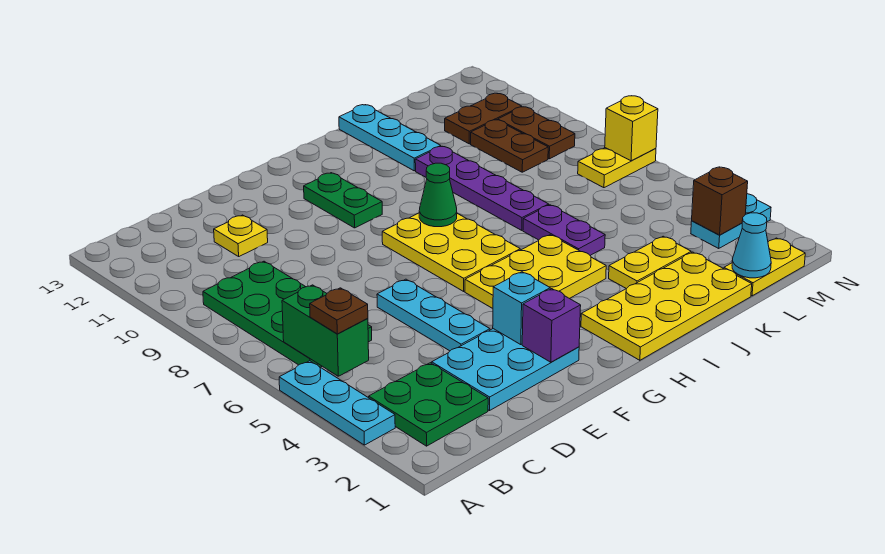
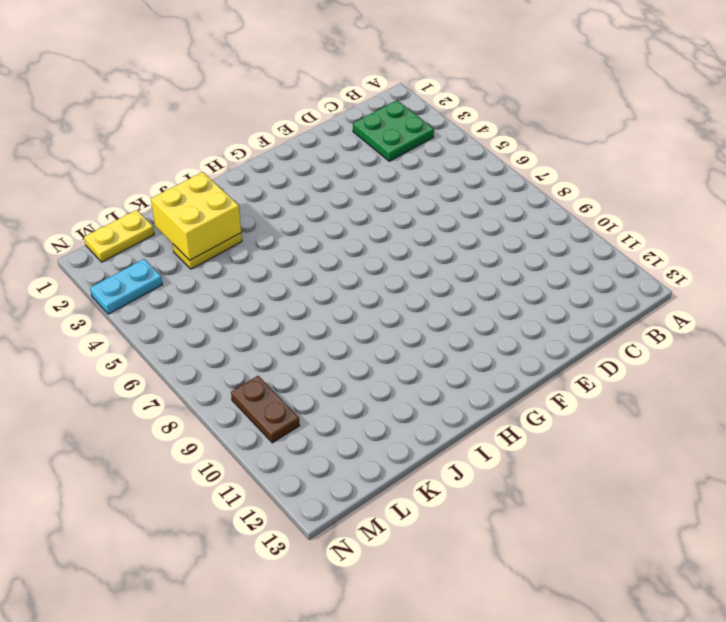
yellow 2x2 brick [151,172,241,260] -> none
none -> cyan 1x3 plate [279,361,395,445]
none -> green 2x4 plate [203,261,372,367]
none -> cyan 2x3 plate [432,329,579,411]

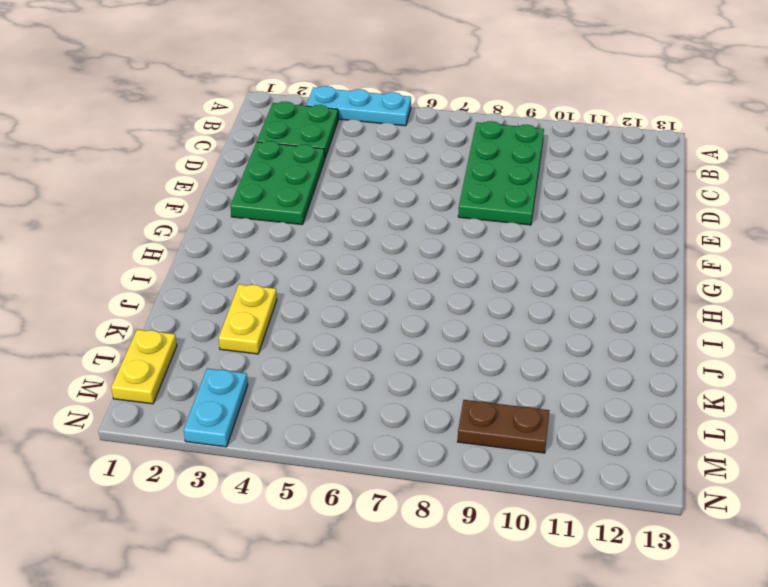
green 2x4 plate [458,121,544,225] -> green 2x4 plate turned to [203,261,372,367]
green 2x3 plate [230,141,325,225] -> cyan 2x3 plate [432,329,579,411]
none -> yellow 1x1 plate [214,215,268,256]
none -> cyan 1x3 plate [377,279,490,351]
none -> yellow 2x3 plate [465,235,606,308]

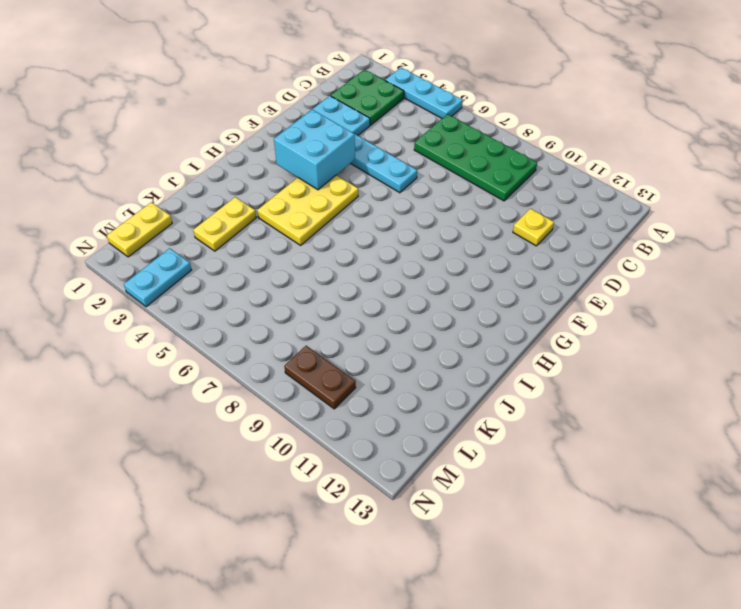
cyan 2x2 brick [274,110,355,190] -> cyan 1x1 brick [493,272,550,345]
none -> yellow 2x3 plate [382,213,520,291]
none -> green 1x2 plate [304,173,382,228]
none -> yellow 2x4 plate [581,252,752,360]

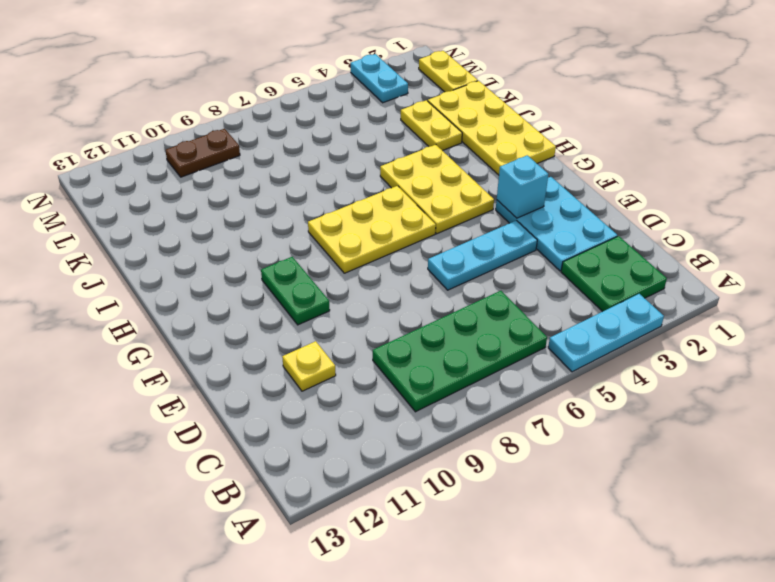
green 1x2 plate [261,257,330,325] -> green 1x2 plate turned to [304,173,382,228]
none -> purple 1x2 plate [523,205,605,255]
none -> purple 1x4 plate [415,147,549,230]
none -> cyan 1x3 plate [339,105,441,171]

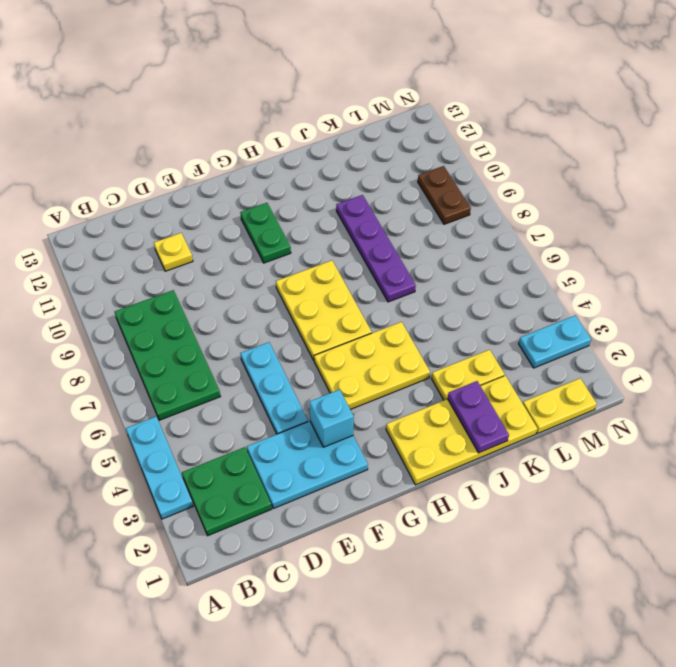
purple 1x2 plate [448,381,509,453] -> purple 1x2 plate moved to [523,205,605,255]
none -> cyan 1x3 plate [339,105,441,171]
none -> brown 1x2 plate [471,120,548,172]
none -> brown 1x2 plate [445,93,522,144]

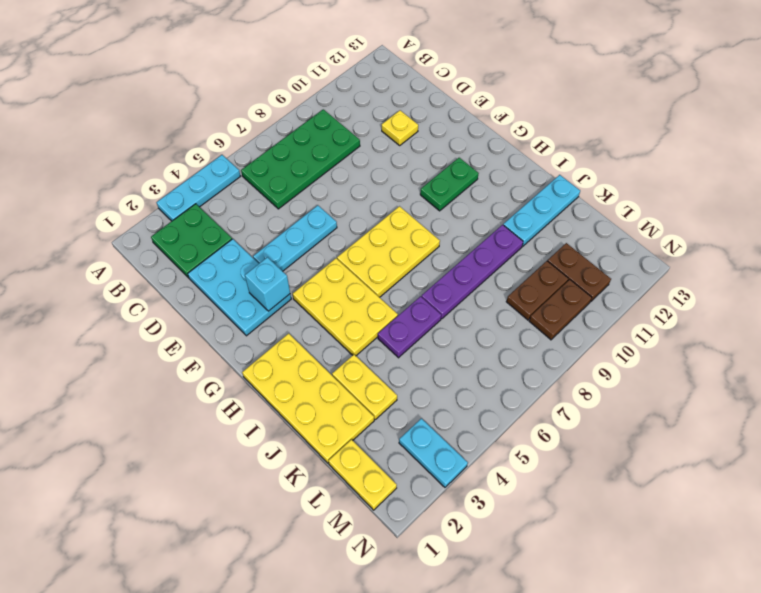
none -> yellow 1x2 plate [578,148,656,188]
none -> green 1x2 brick [282,285,369,376]
none -> purple 1x1 brick [522,289,581,362]

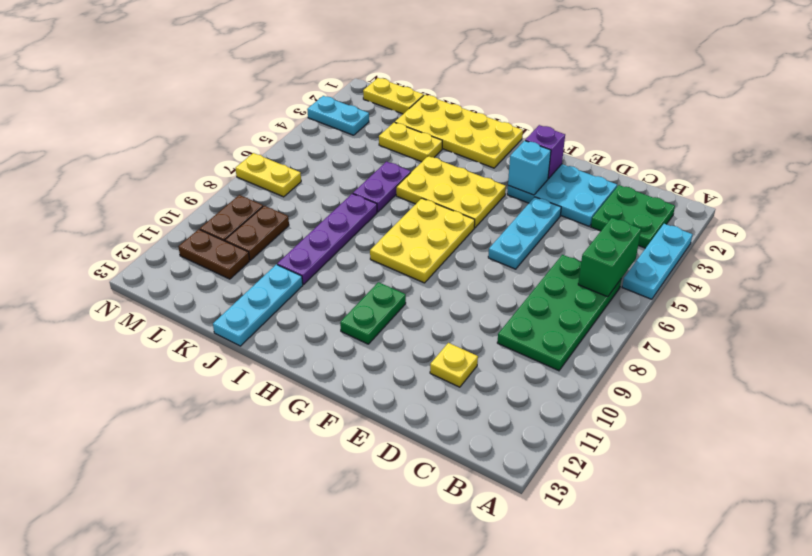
none -> green 1x1 cone [419,163,457,227]
none -> cyan 1x1 cone [732,213,771,278]
none -> brown 1x1 brick [692,167,748,235]

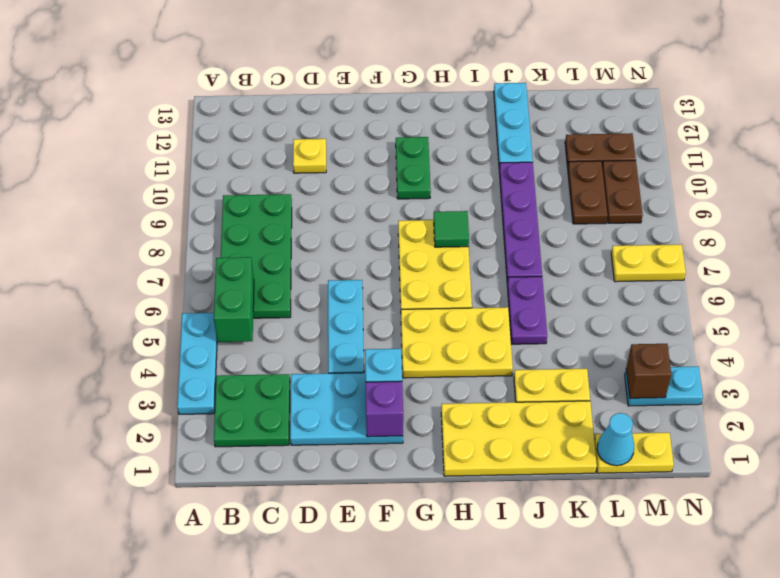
green 1x1 tile [434,211,469,247] -> green 1x1 cone [419,163,457,227]
none -> yellow 1x1 brick [605,96,658,161]
none -> brown 1x1 plate [310,288,368,334]

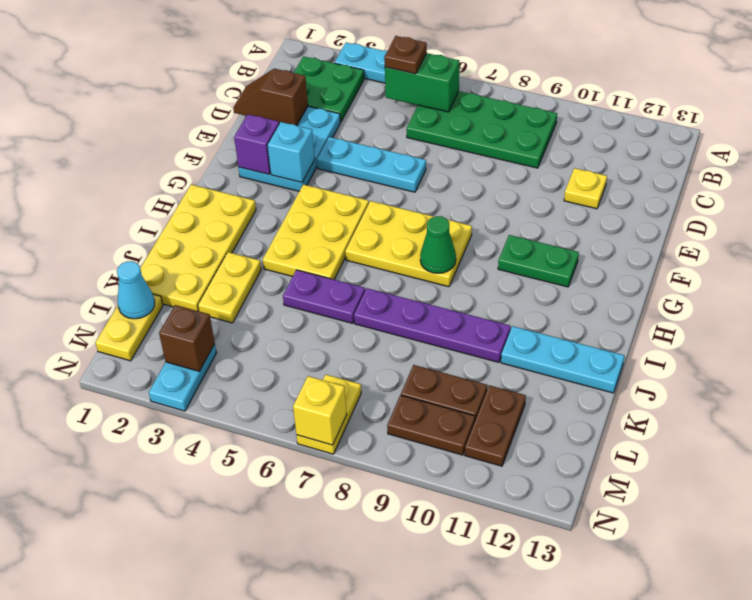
brown 1x2 slope [233,69,308,126] -> none

